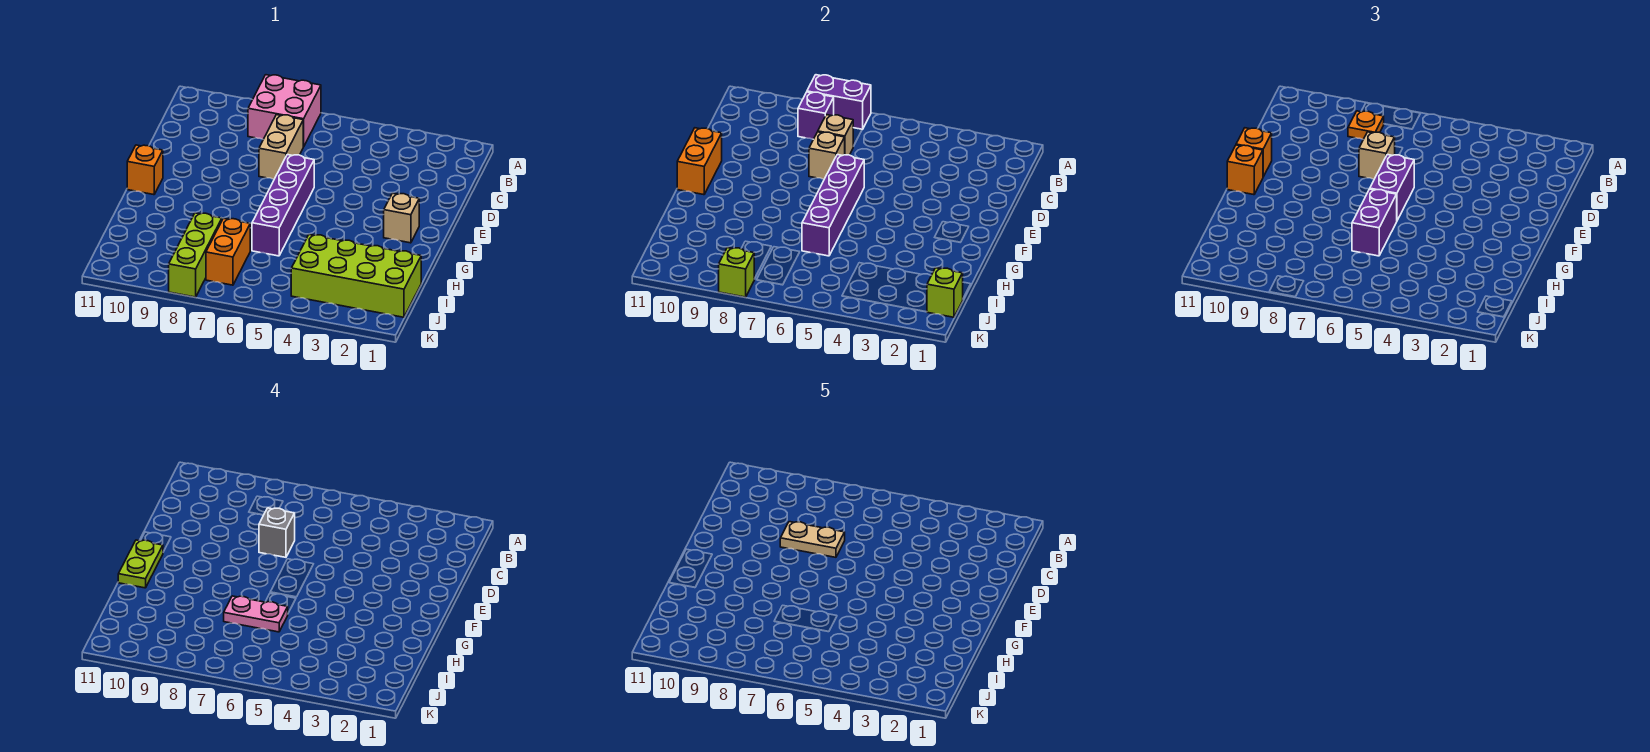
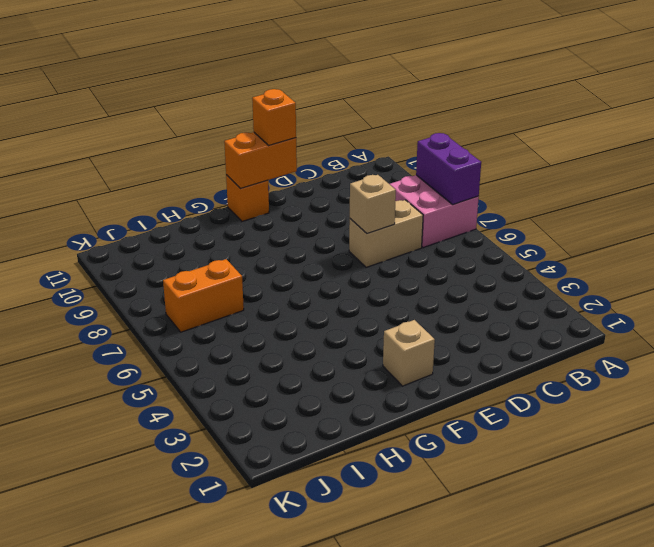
none -> purple 1x4 brick [252,155,314,256]
none -> lime 2x4 brick [291,235,421,317]
none -> lime 1x3 brick [169,213,222,297]

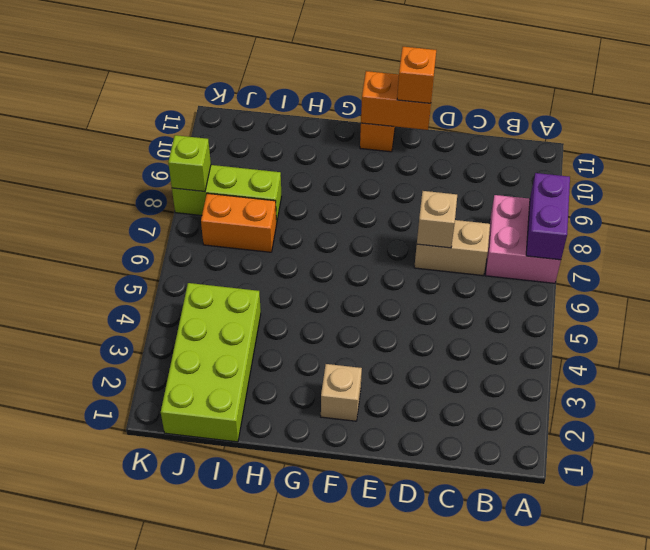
none -> purple 1x4 brick [252,155,314,256]
none -> purple 1x1 brick [798,92,834,139]
none -> tan 1x1 brick [818,115,853,155]

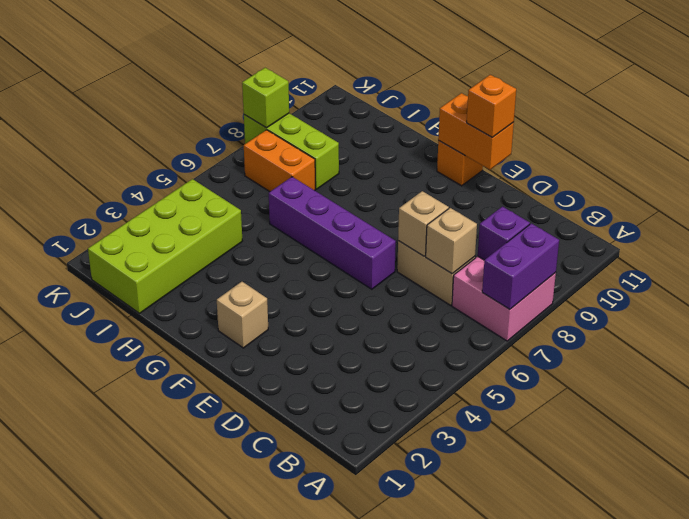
none -> purple 1x4 brick [802,155,864,256]
none -> lime 1x1 brick [927,268,963,317]
none -> orange 1x1 plate [1348,111,1384,139]

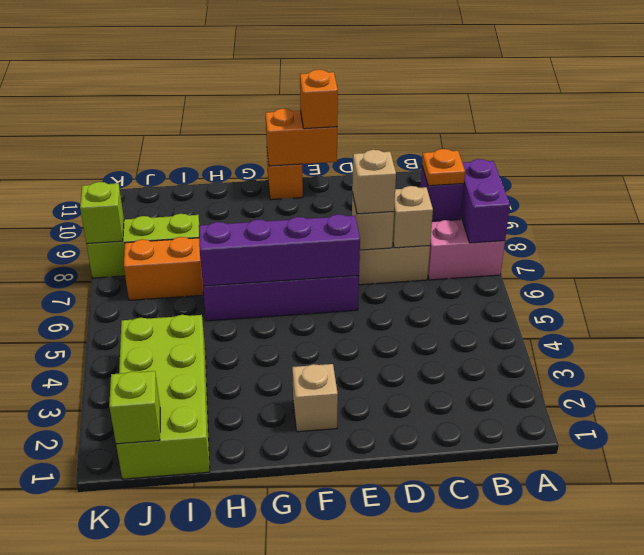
none -> purple 1x2 brick [1370,155,1414,220]
none -> orange 1x1 brick [1227,145,1263,195]
none -> purple 1x2 brick [1352,189,1397,256]

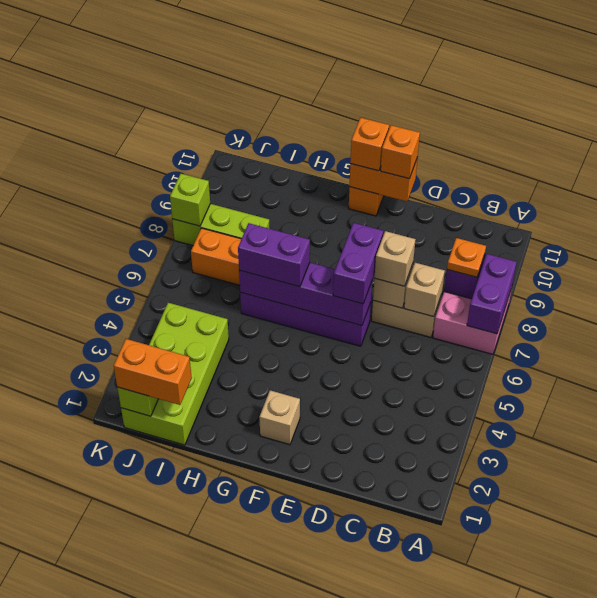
purple 1x2 brick [333,223,383,304] -> purple 1x2 brick turned to [1370,155,1414,220]
orange 1x2 brick [114,339,192,405] -> none
none -> grey 1x1 brick [259,508,295,557]
none -> lime 1x2 plate [118,540,163,588]
none -> pink 1x2 plate [224,596,288,632]

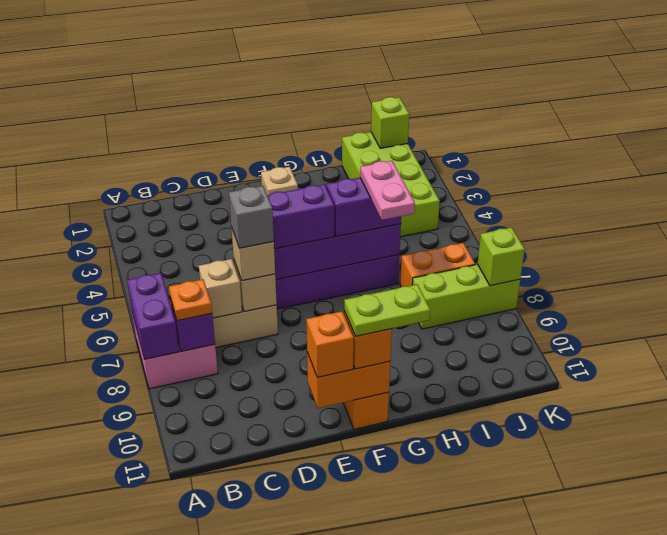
none -> tan 1x2 plate [780,522,845,557]

